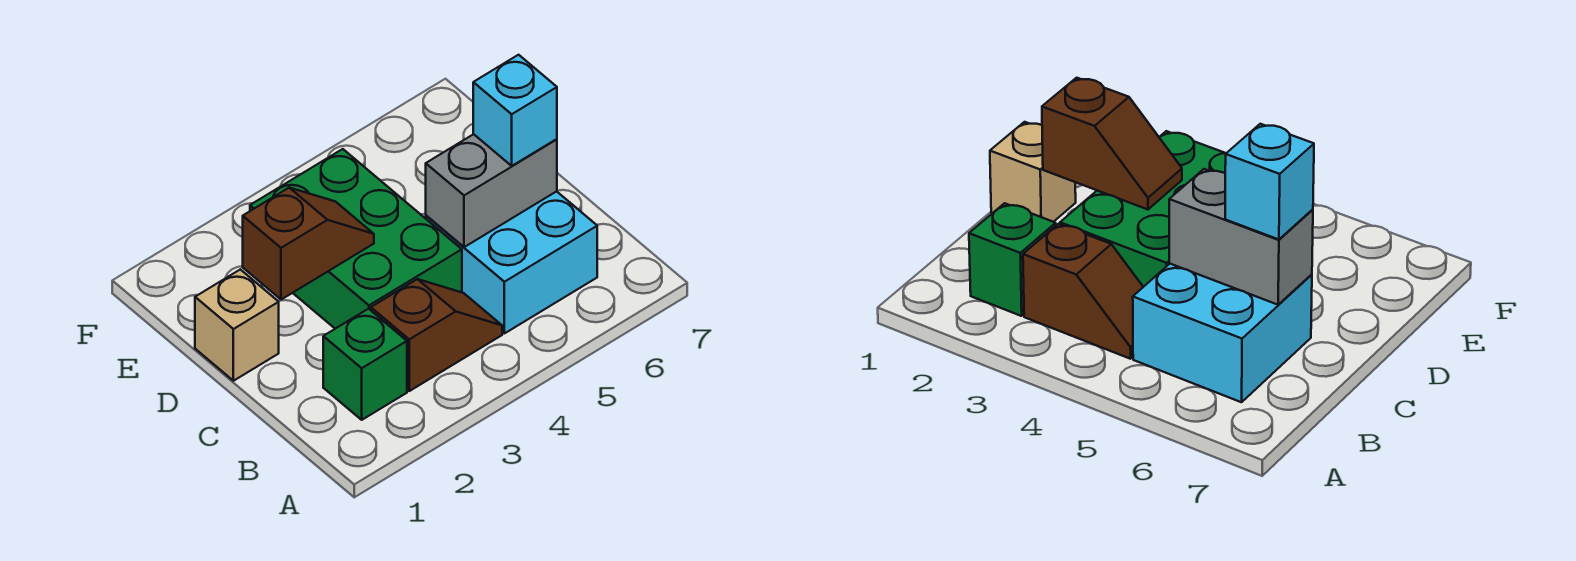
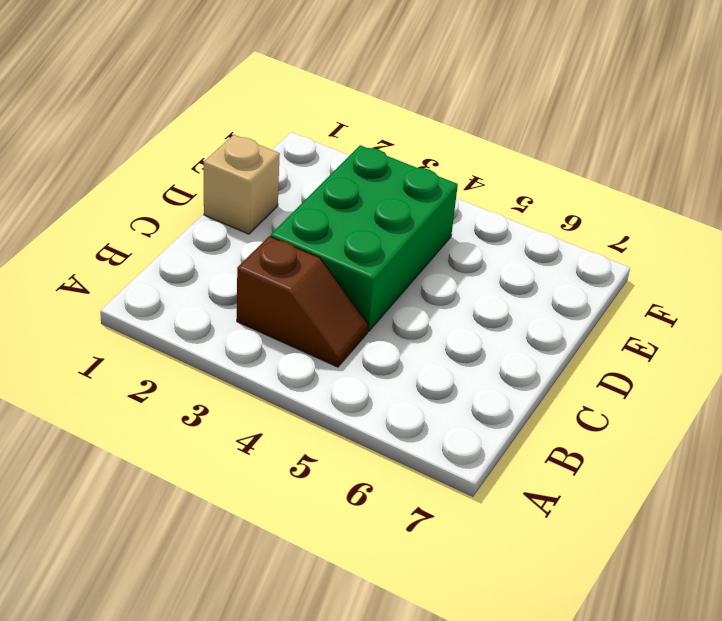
none -> green 1x1 brick [323,309,407,420]
none -> cyan 2x2 brick [426,191,597,333]

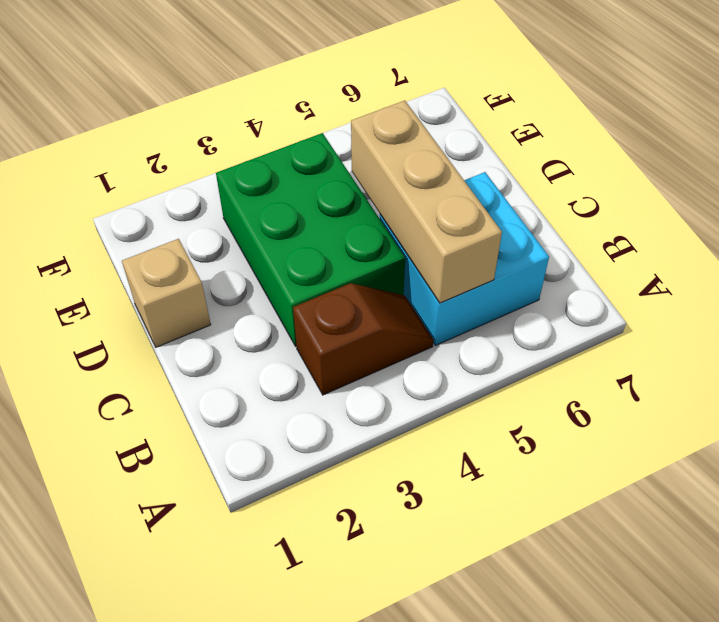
tan 1x3 brick [351,101,502,303] -> grey 1x2 brick [426,134,557,247]
none -> green 1x1 brick [323,309,407,420]
none -> brown 1x2 slope [243,188,374,300]

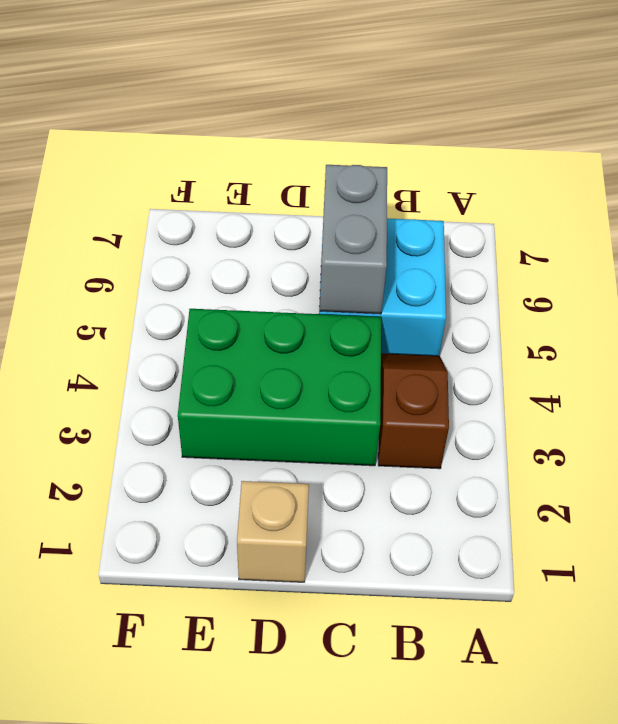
none -> green 1x1 brick [323,309,407,420]
none -> brown 1x2 slope [243,188,374,300]

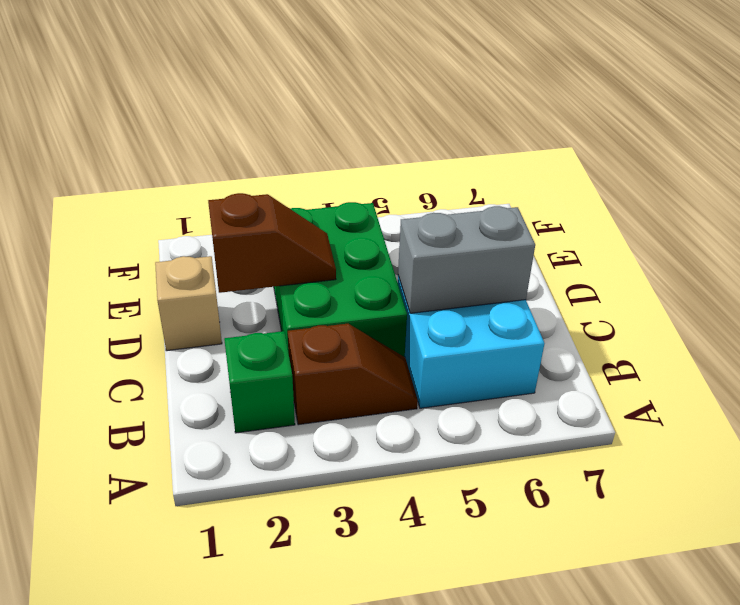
none -> cyan 1x1 brick [473,55,557,166]

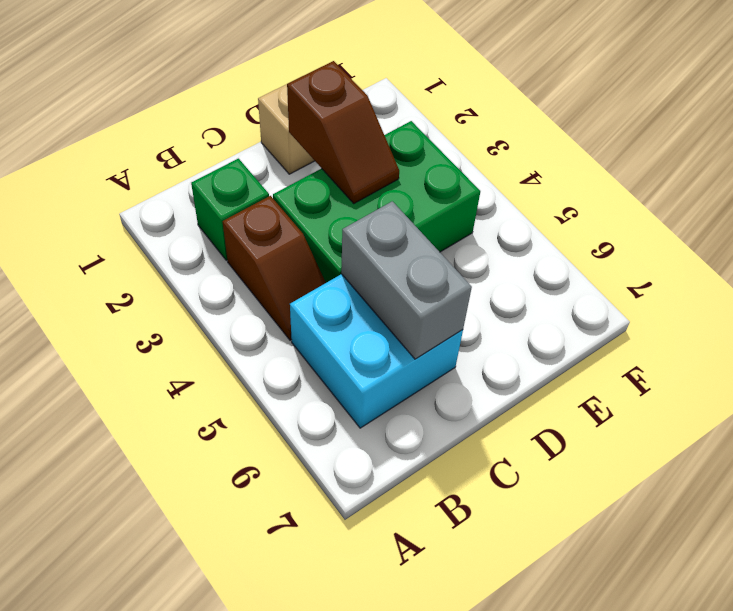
none -> cyan 1x1 brick [473,55,557,166]

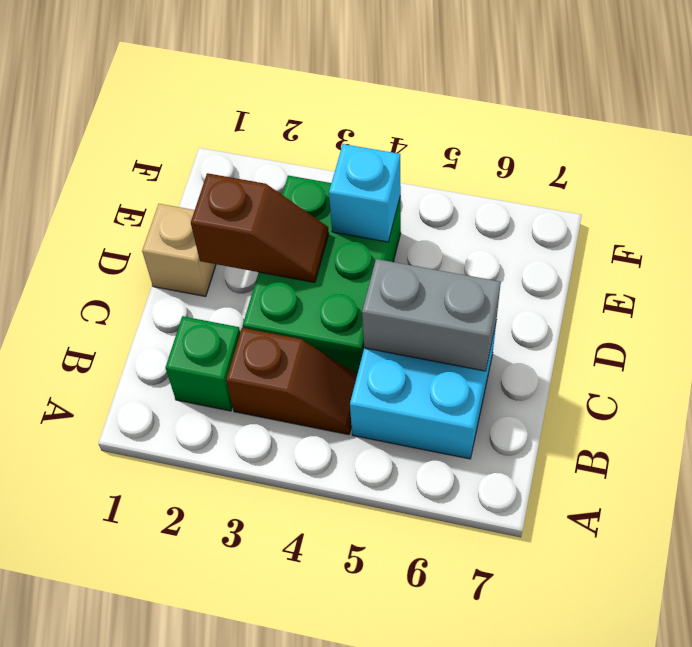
cyan 1x1 brick [329,144,401,242] -> cyan 1x1 brick moved to [473,55,557,166]

